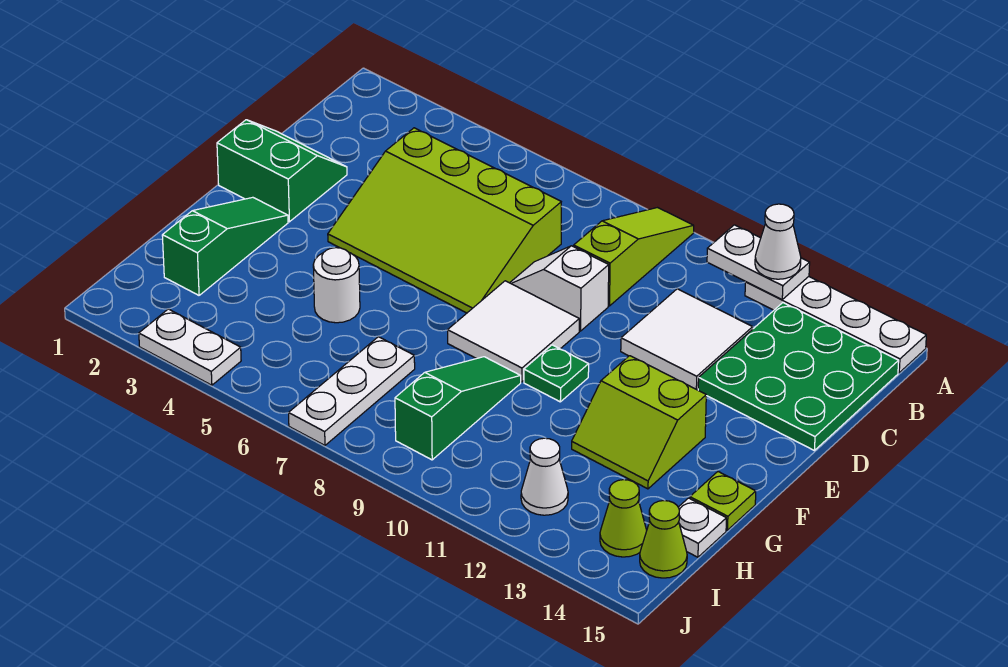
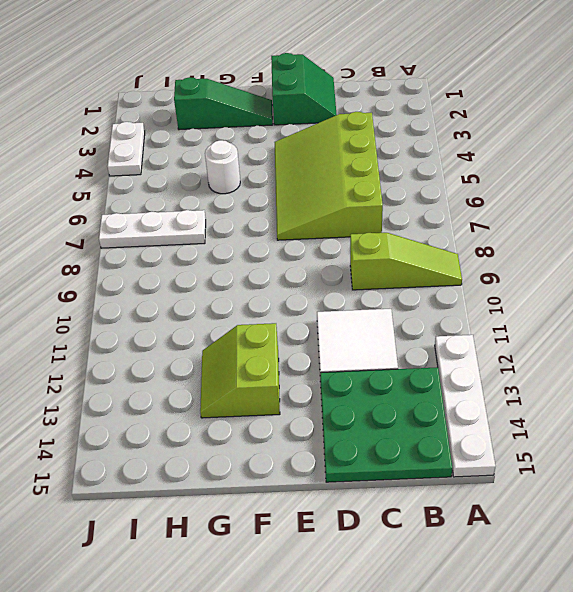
none -> white 1x2 slope [510,246,609,331]
none -> white 2x2 tile [448,281,579,382]
none -> green 1x1 plate [524,345,589,402]

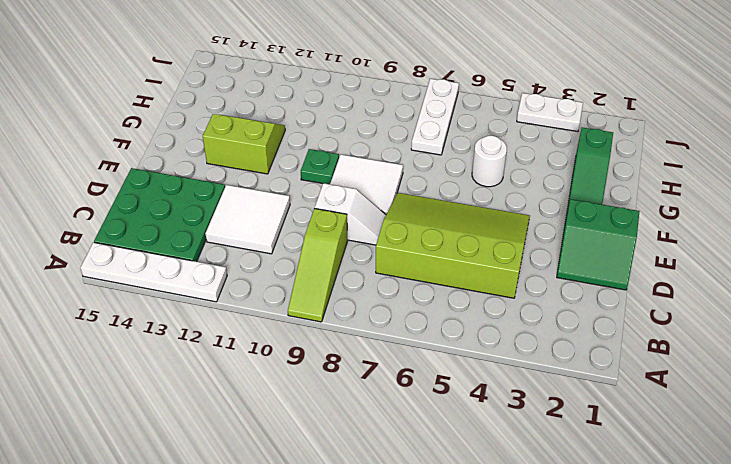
none -> green 1x3 slope [395,357,521,460]
none -> lime 1x1 plate [690,472,756,530]
none -> white 1x1 plate [678,498,726,557]

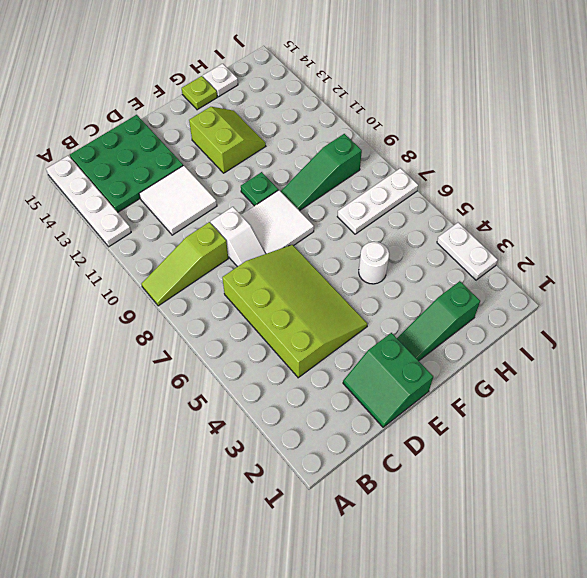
none -> white 1x1 cone [521,438,568,515]
none -> lime 1x1 cone [600,480,647,557]
none -> lime 1x1 cone [640,501,687,578]

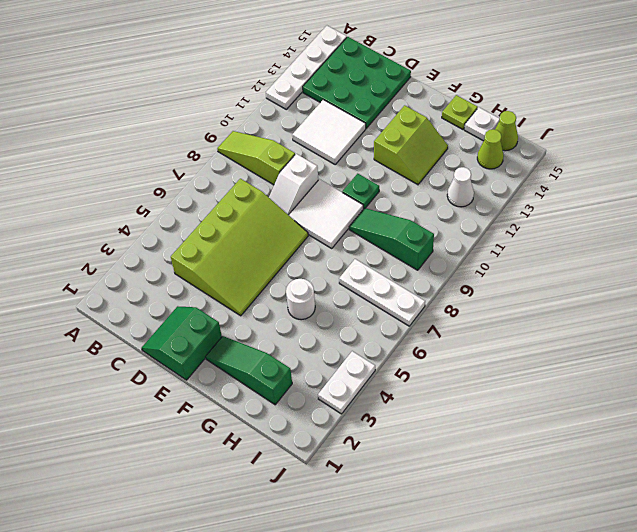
none -> white 1x2 plate [707,225,810,299]
none -> white 1x1 cone [755,204,801,279]

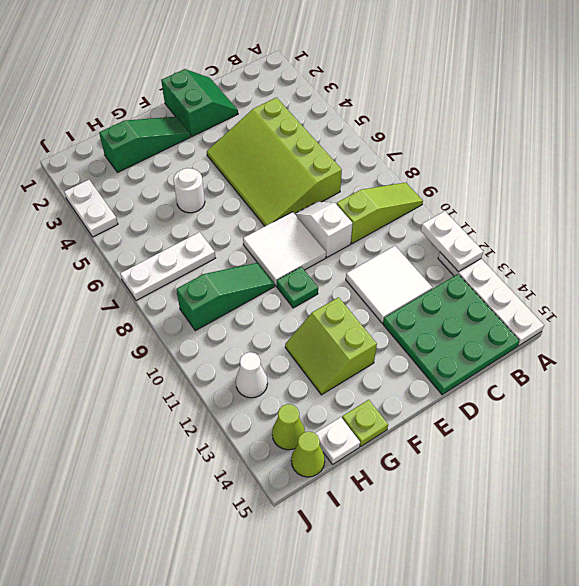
none -> white 1x1 cone [755,204,801,279]

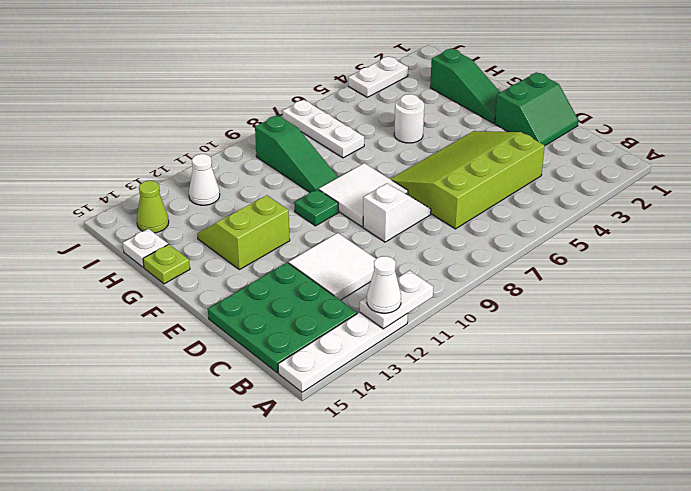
none -> lime 1x3 slope [574,208,694,306]
none -> lime 1x1 cone [640,501,687,578]

